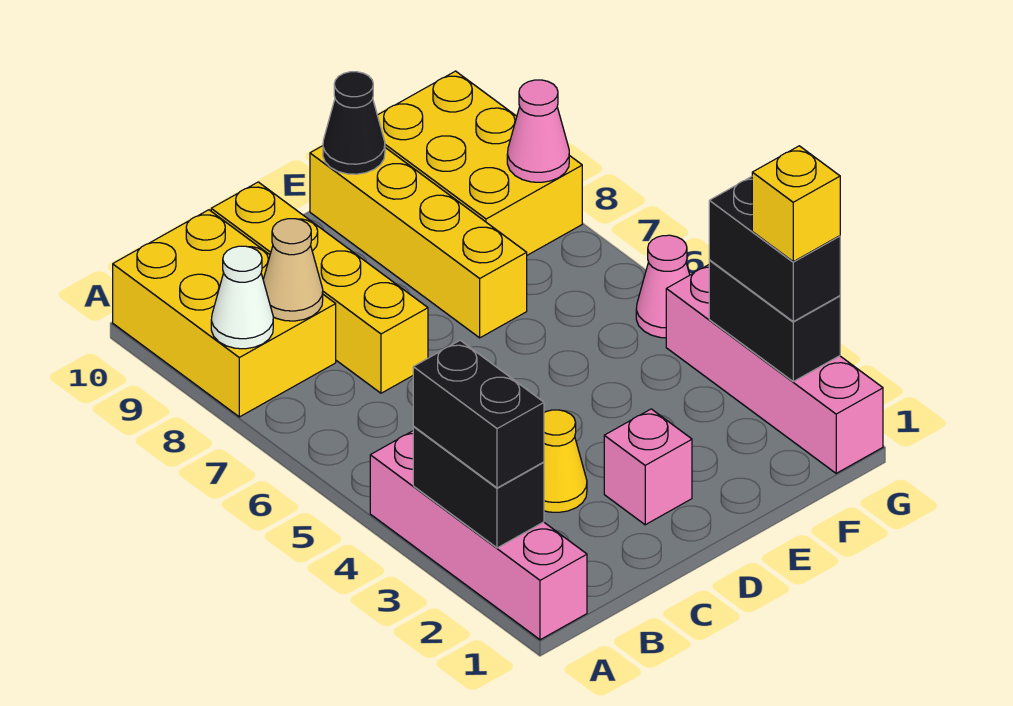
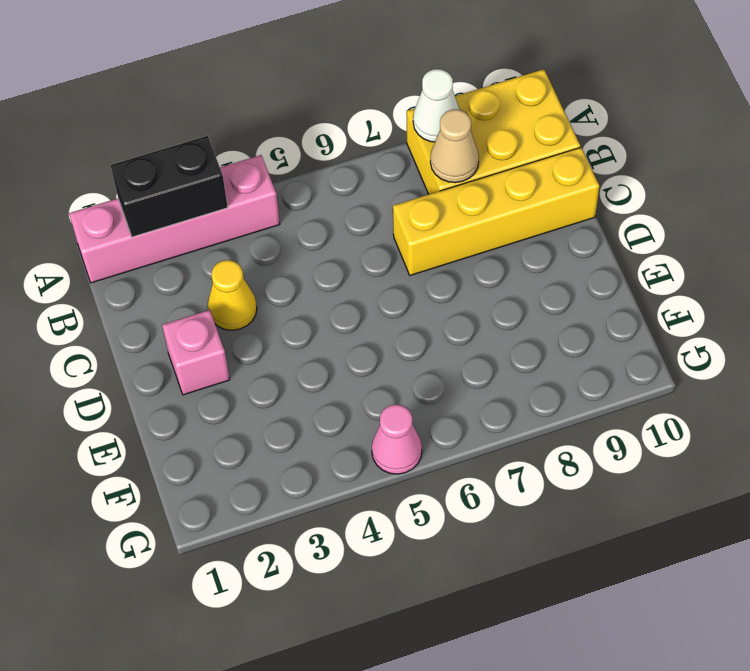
none -> yellow 1x4 brick [310,146,527,338]
none -> yellow 2x3 brick [377,71,582,255]
none -> pink 1x4 brick [666,265,883,473]

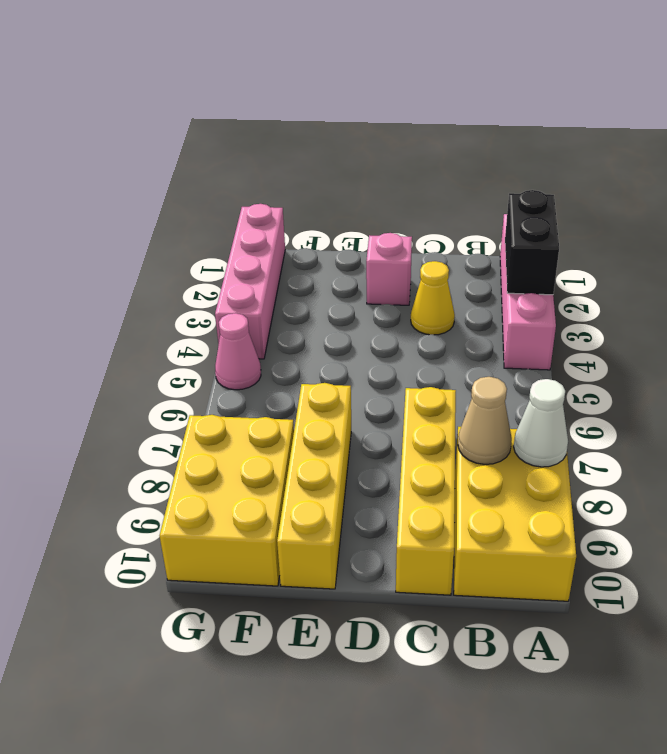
none -> black 1x1 cone [323,72,385,174]
none -> black 1x2 brick [709,261,840,381]
none -> pink 1x1 cone [507,80,569,182]

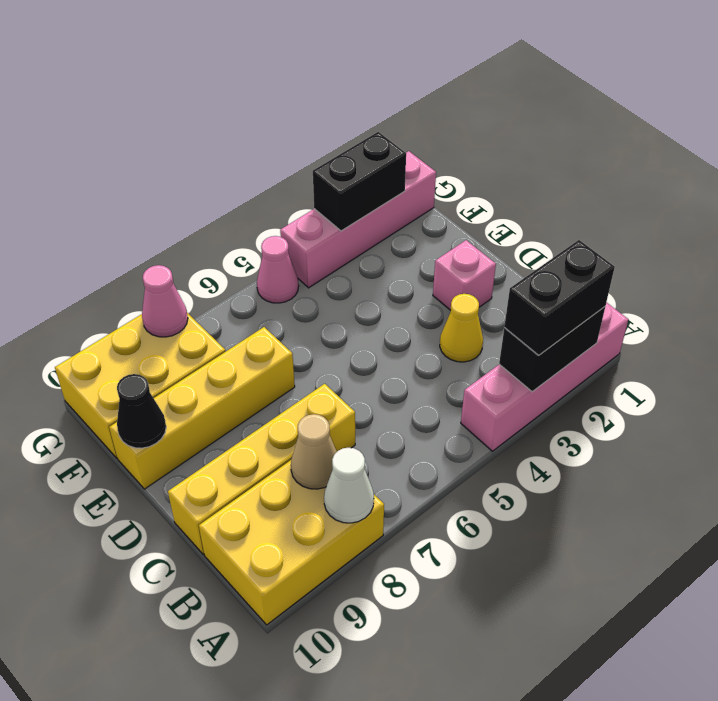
none -> black 1x2 brick [709,177,840,321]
none -> yellow 1x1 brick [752,146,840,261]

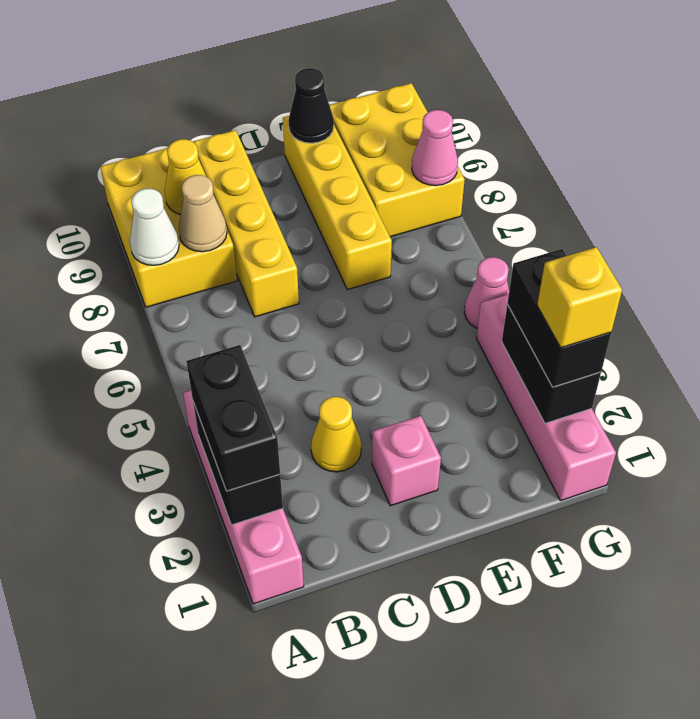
yellow 1x1 cone [165,139,207,215] -> none

